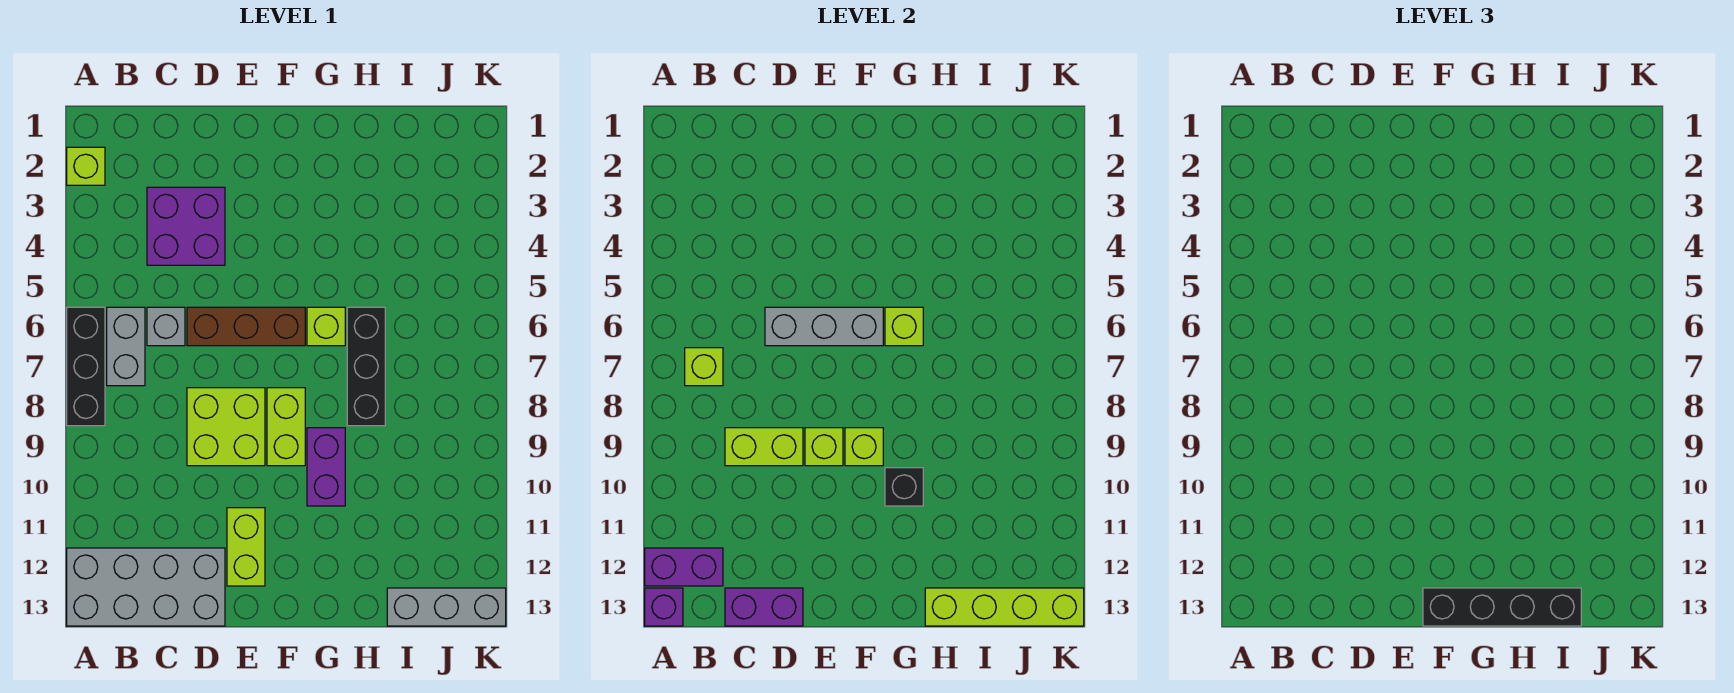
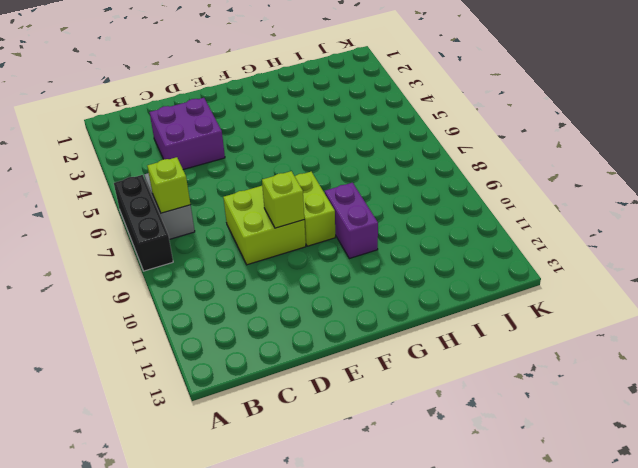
none -> lime 1x1 brick [67,147,105,185]
none -> grey 2x4 brick [67,548,225,626]
none -> grey 1x1 brick [147,307,185,346]

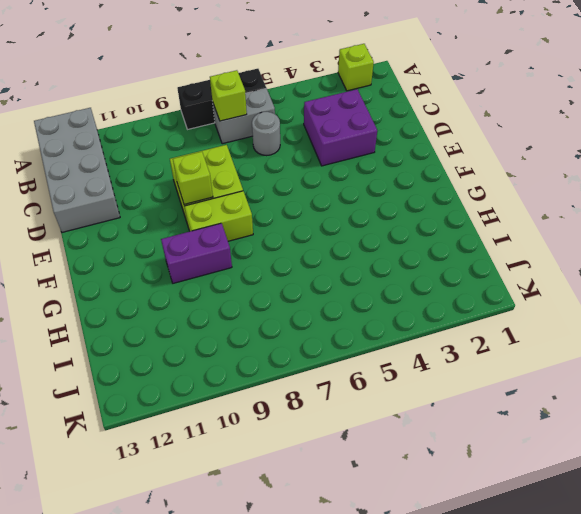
grey 1x1 round brick [252,112,280,156] -> grey 1x1 brick [147,307,185,346]
none -> brown 1x3 brick [187,307,305,346]
none -> lime 1x2 brick [227,508,265,586]
none -> lime 1x1 brick [307,307,345,346]

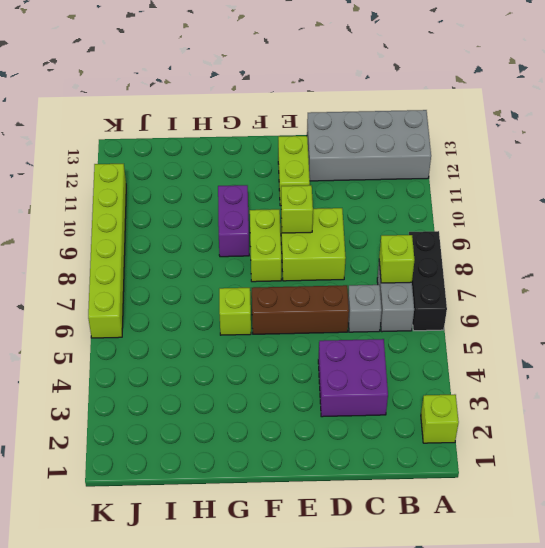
lime 1x6 brick [88,164,126,338] -> none
none -> black 1x3 brick [347,307,385,426]
none -> grey 1x3 brick [387,588,506,626]
none -> purple 1x2 brick [645,548,723,586]

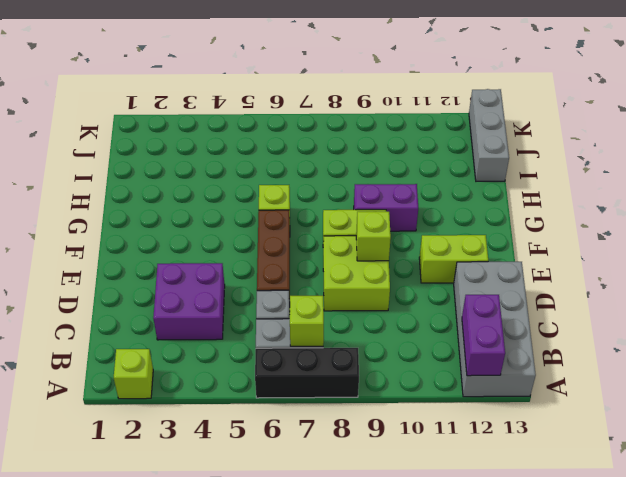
none -> black 1x3 brick [347,307,385,426]
none -> purple 1x1 brick [645,588,683,626]
none -> lime 1x2 brick [725,428,803,466]

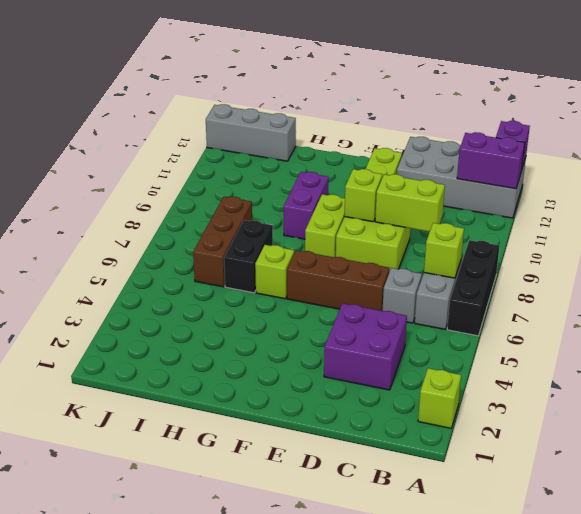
black 1x2 brick [224,220,273,293] -> black 1x3 brick [347,307,385,426]
brown 1x3 brick [193,197,252,287] -> none
none -> purple 1x2 brick [725,588,803,626]
none -> grey 1x3 brick [765,307,883,346]
none -> lime 1x1 brick [845,428,883,466]

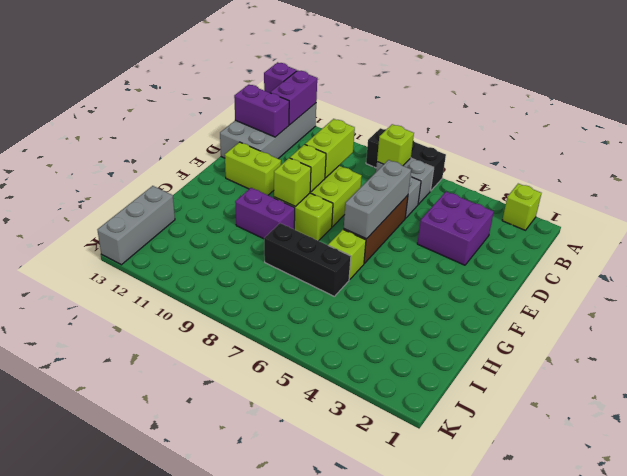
purple 1x2 brick [234,85,289,137] -> purple 1x2 brick turned to [725,588,803,626]
none -> lime 1x1 brick [885,307,923,346]
none -> black 1x1 brick [885,468,923,506]
none -> lime 1x4 brick [925,588,1084,626]

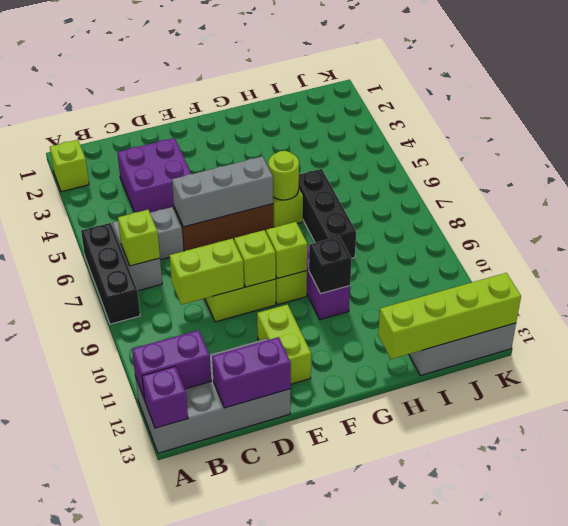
lime 1x1 round brick [268,151,299,200] -> lime 1x1 brick [885,307,923,346]
none -> black 1x4 brick [1423,588,1581,626]

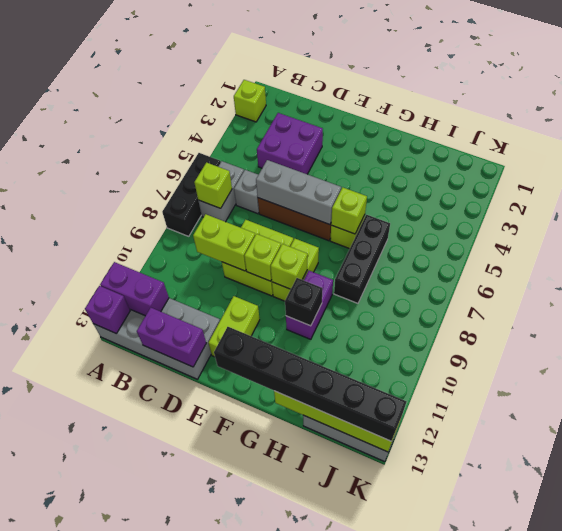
black 1x6 brick [214,327,407,441] -> black 1x4 brick [1423,588,1581,626]

